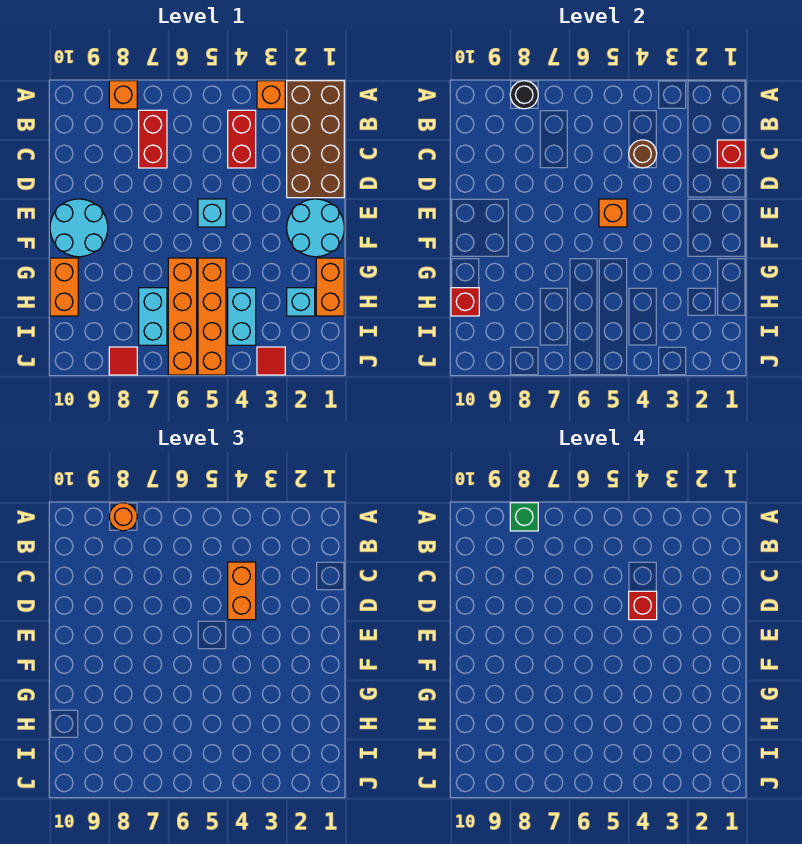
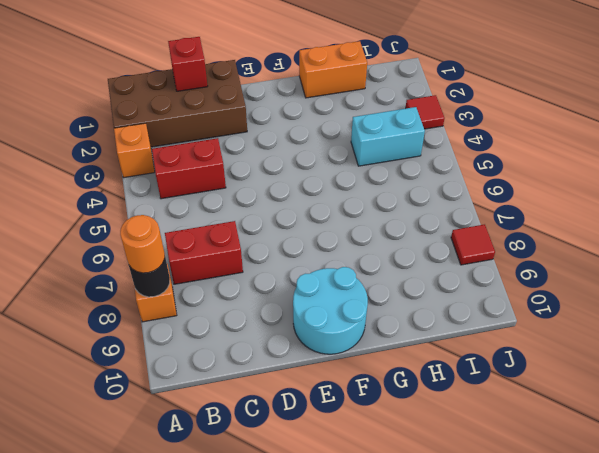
none -> cyan 2x2 round brick [287,199,344,257]
none -> cyan 1x1 brick [198,199,226,227]
none -> orange 1x4 brick [198,258,226,375]

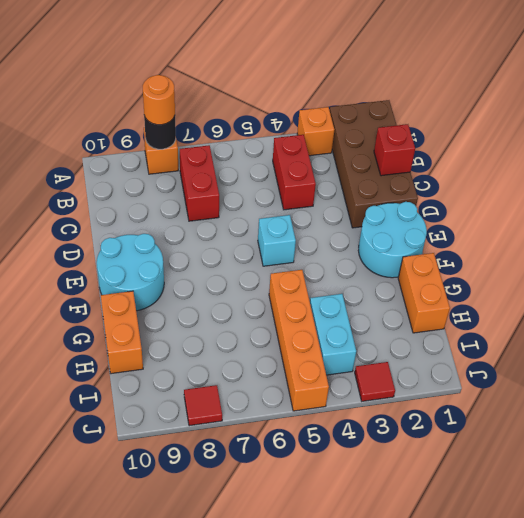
none -> orange 1x4 brick [168,258,197,375]
none -> cyan 1x1 brick [287,288,315,316]
none -> cyan 1x2 brick [139,288,167,345]

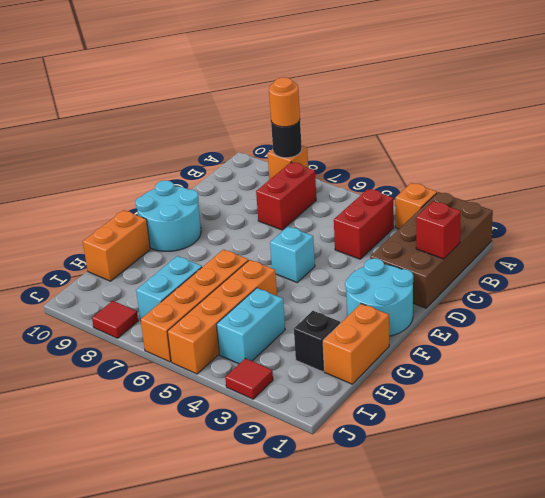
black 1x1 brick [294,311,340,372] -> cyan 1x1 brick [287,288,315,316]
none -> brown 1x1 round brick [629,140,657,168]
none -> orange 1x1 brick [599,199,627,227]
none -> red 1x1 brick [451,288,479,316]

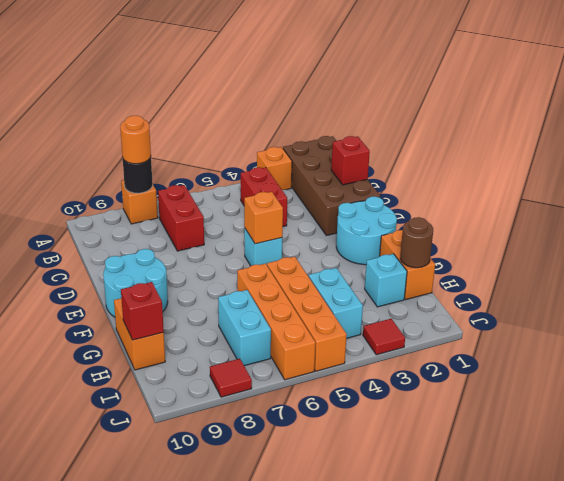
brown 1x1 round brick [400,217,433,268] -> brown 1x1 round brick moved to [629,140,657,168]
none -> orange 1x2 brick [228,562,256,620]
none -> green 1x1 brick [510,503,538,531]
none -> red 1x1 brick [629,591,657,620]

